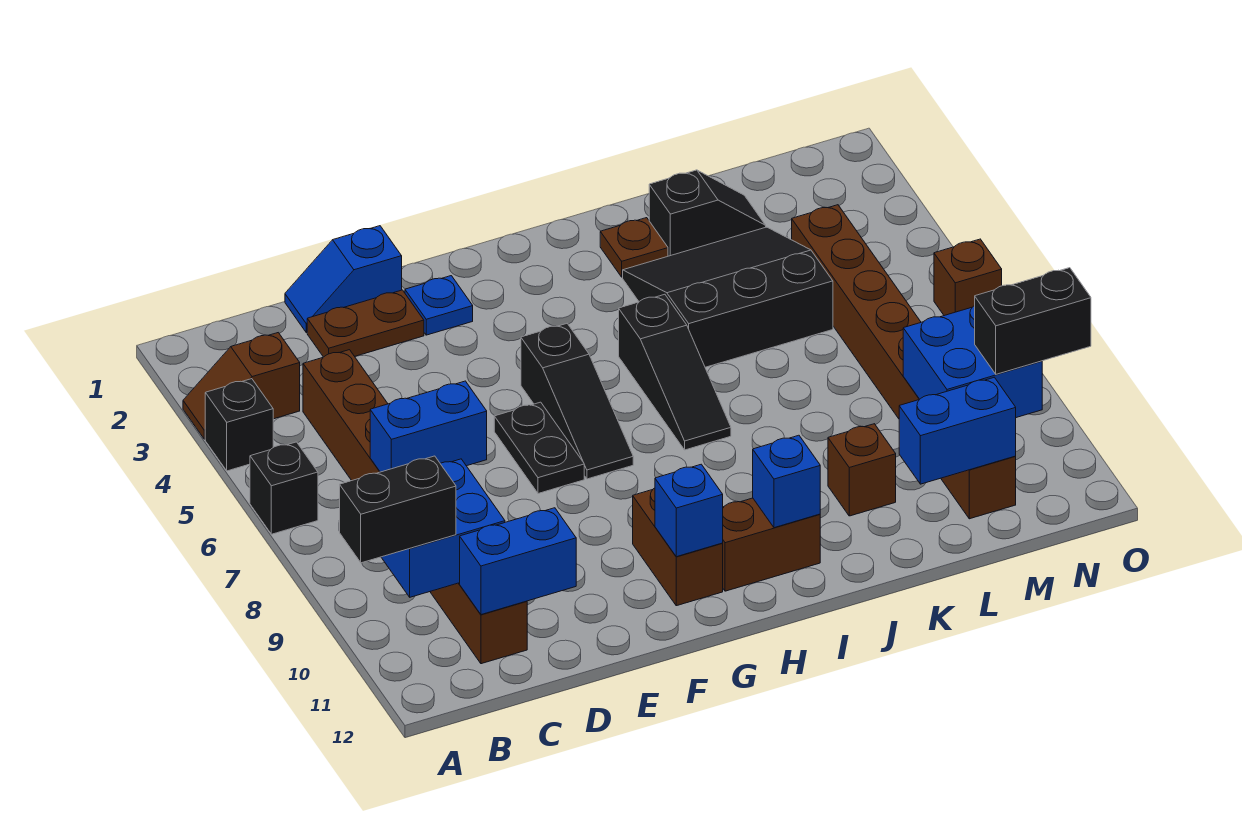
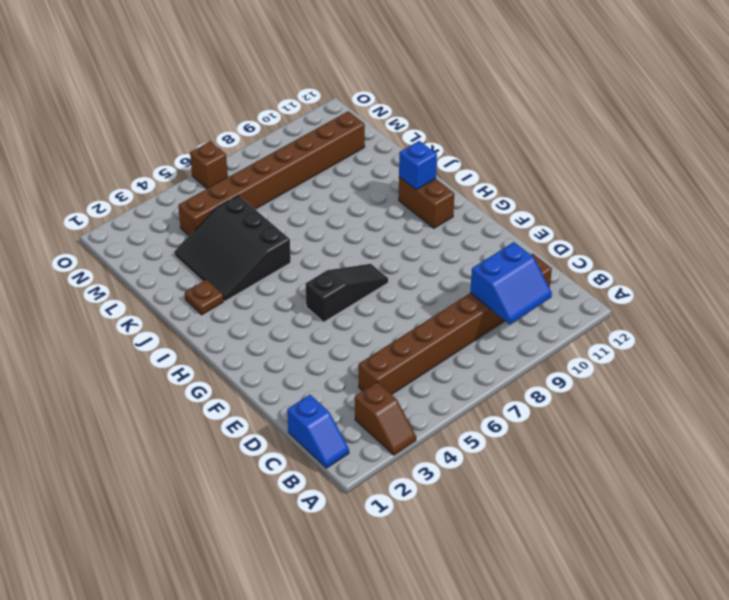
blue 1x2 slope [287,395,349,468] -> blue 1x2 slope moved to [285,226,402,332]
blue 2x2 slope [470,242,552,324] -> blue 2x2 brick [381,459,505,597]
none -> black 1x1 brick [205,379,273,471]
none -> black 1x1 brick [250,442,318,534]
none -> brown 1x2 plate [307,290,424,357]

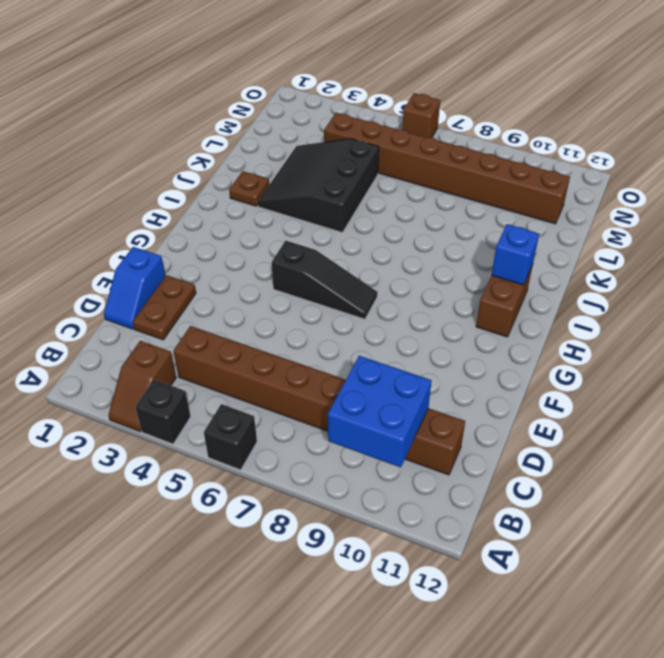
none -> blue 1x1 plate [405,276,473,335]
none -> black 1x2 plate [494,402,584,494]
none -> brown 1x2 brick [633,488,723,606]

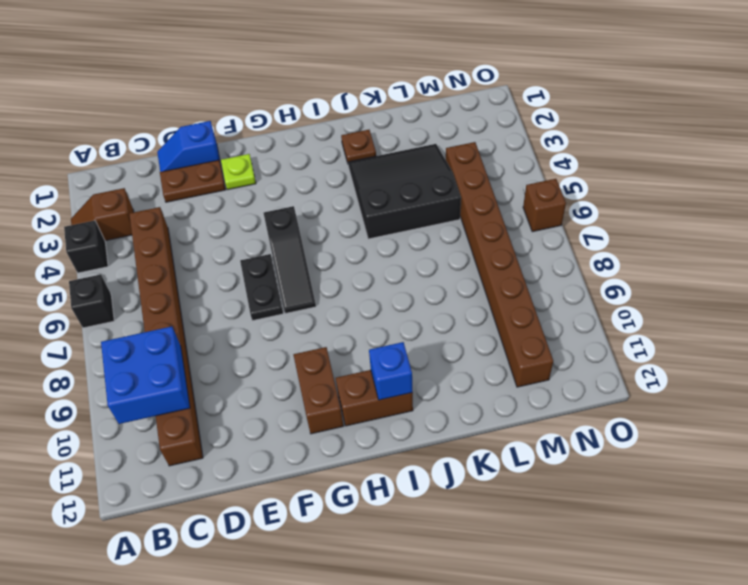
lime 1x1 plate [221,154,256,190] -> blue 1x1 plate [405,276,473,335]
none -> black 1x3 slope [619,294,731,450]
none -> black 1x2 slope [649,170,766,256]
none -> brown 1x1 brick [828,424,896,516]

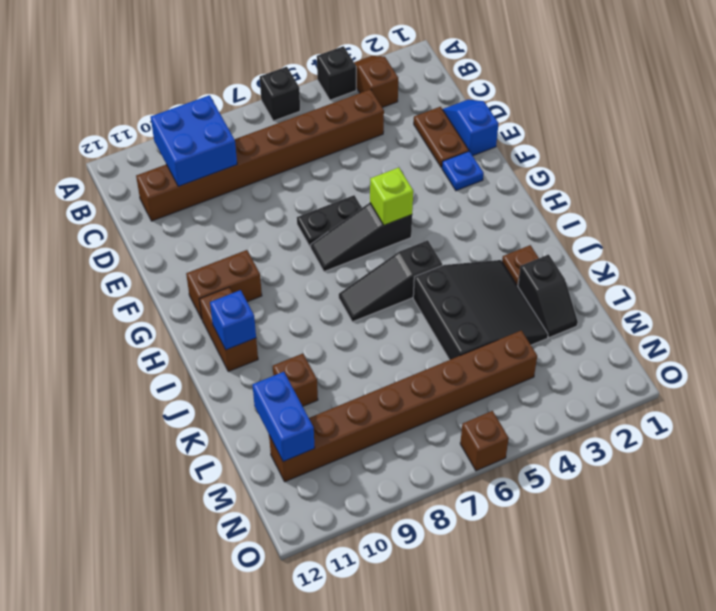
lime 1x1 brick [370,168,413,225] -> none
none -> blue 1x2 brick [370,381,487,472]
none -> blue 1x2 brick [460,508,576,615]
none -> blue 1x1 brick [655,464,723,557]

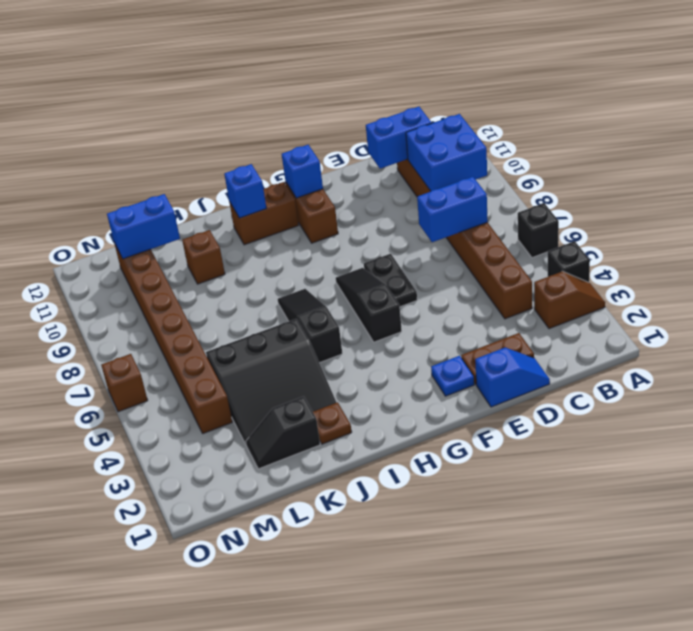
none -> blue 2x2 brick [903,306,1042,418]
none -> black 1x2 brick [340,456,456,563]
none -> black 1x2 brick [975,268,1091,374]

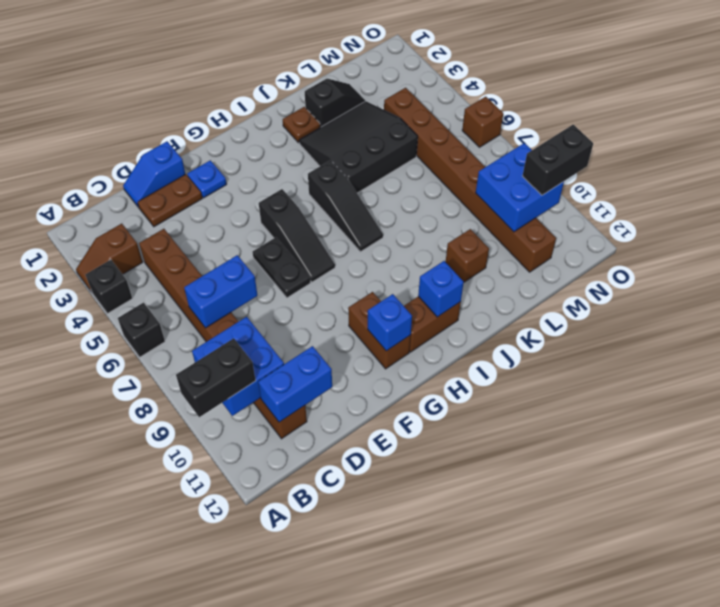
none -> blue 1x2 brick [899,377,1016,484]

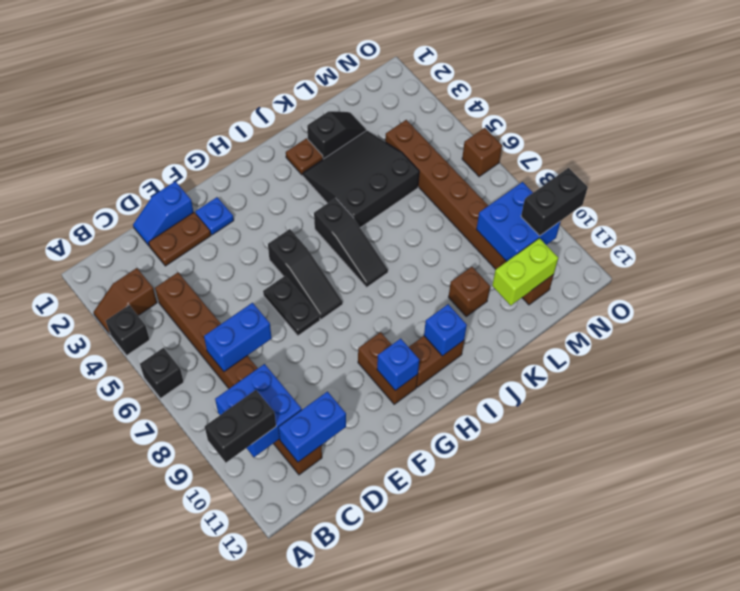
lime 1x2 brick [492,238,558,305] -> blue 1x2 brick [899,377,1016,484]

